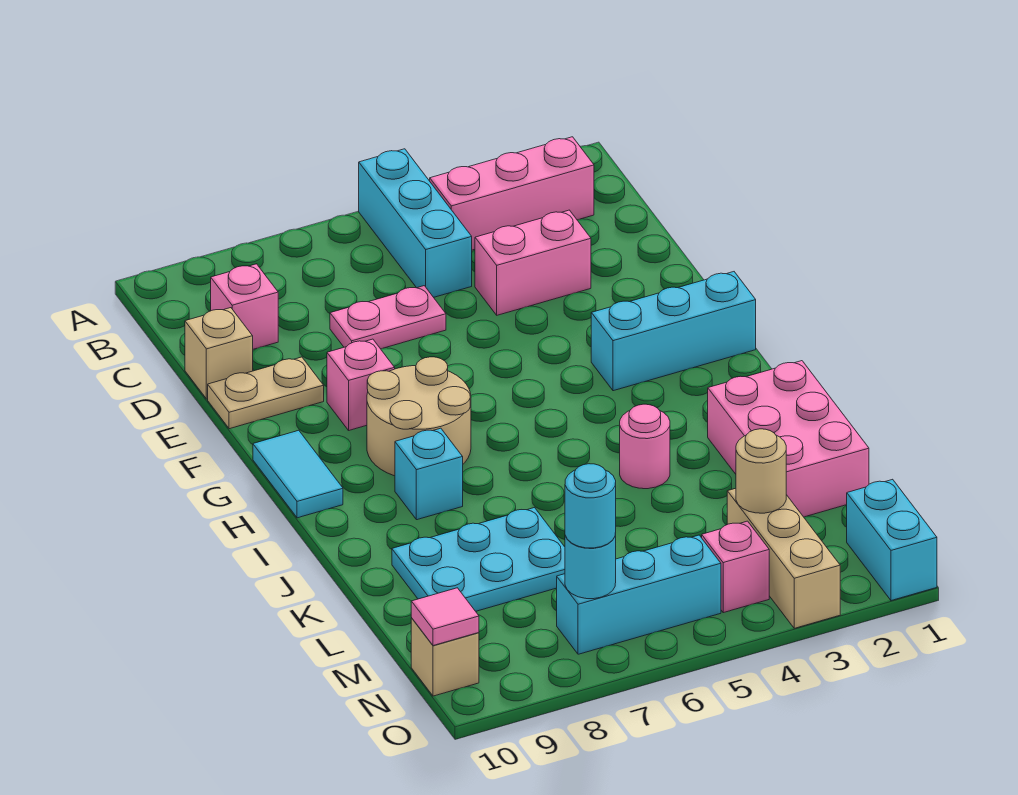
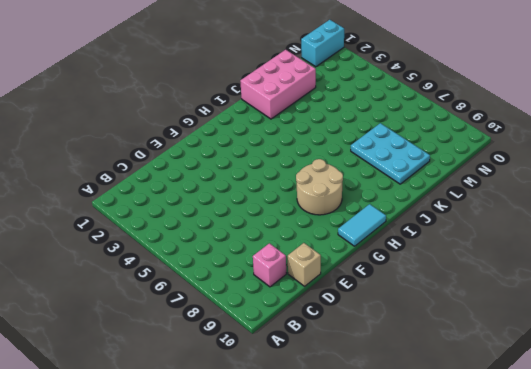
none -> cyan 1x3 brick [359,149,472,297]
none -> pink 1x3 brick [430,137,594,250]
none -> pink 1x2 brick [475,210,591,315]

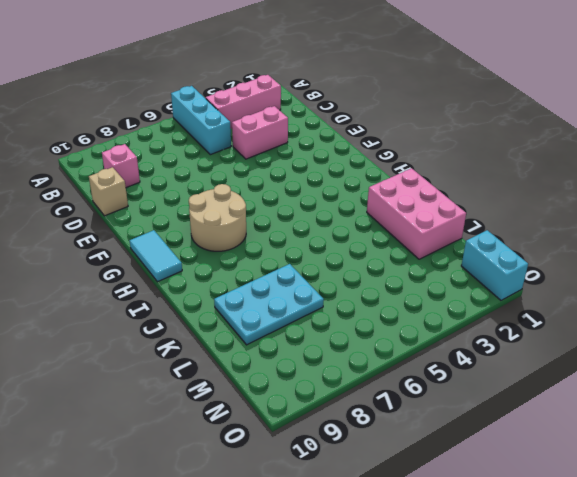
none -> pink 1x2 plate [330,286,446,349]
none -> tan 1x2 plate [208,357,324,429]
none -> pink 1x1 brick [327,339,395,430]

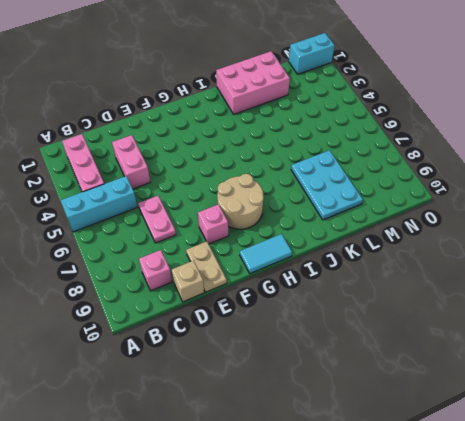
none -> cyan 1x3 brick [591,272,756,391]
none -> cyan 1x1 brick [395,428,463,520]
none -> pink 1x1 round brick [620,404,670,489]

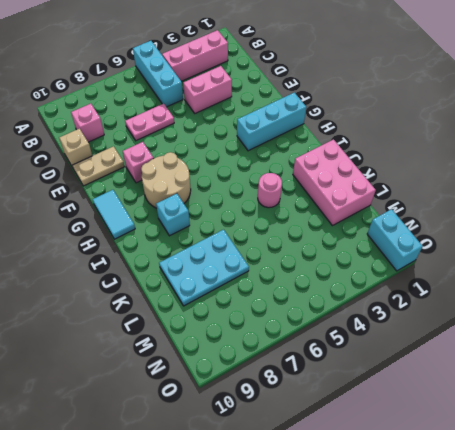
none -> tan 1x3 brick [727,488,840,628]
none -> pink 1x1 brick [702,521,769,613]
none -> cyan 1x3 brick [556,535,721,654]

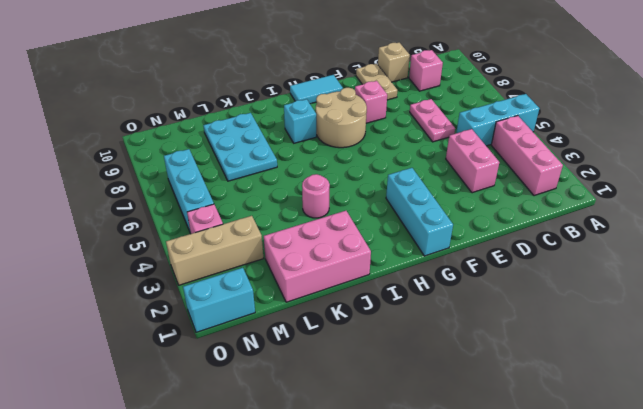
none -> tan 1x1 brick [411,618,479,696]
none -> tan 1x1 round brick [736,429,786,513]
none -> cyan 1x1 round brick [565,533,616,599]

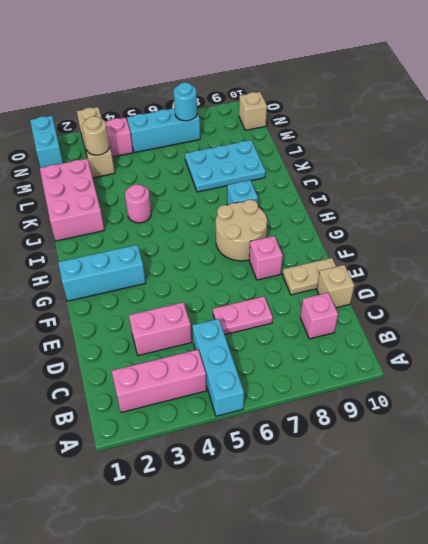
none -> cyan 1x2 tile [253,430,343,518]
none -> pink 1x1 tile [411,588,479,646]
none -> cyan 1x1 round brick [565,464,616,548]

